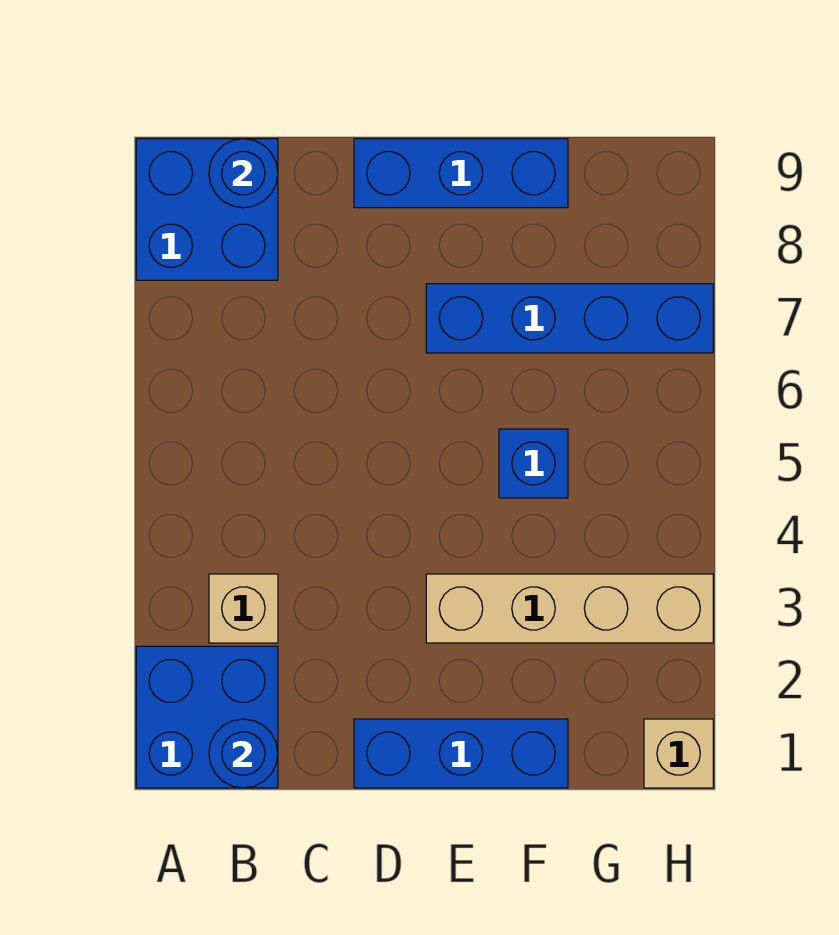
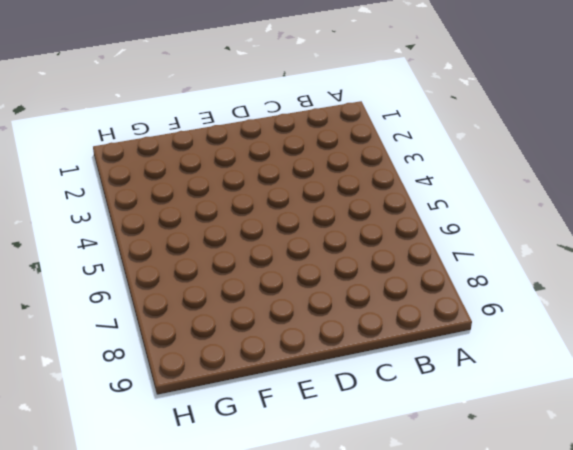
none -> blue 2x2 brick [136,646,278,788]
none -> blue 2x2 brick [136,139,278,280]

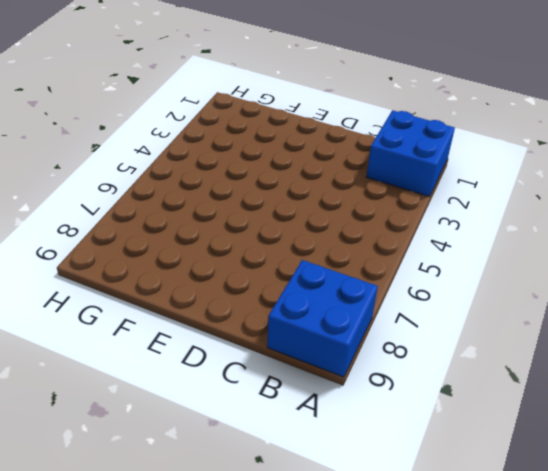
none -> tan 1x1 brick [209,574,278,643]
none -> blue 1x3 brick [354,719,568,788]

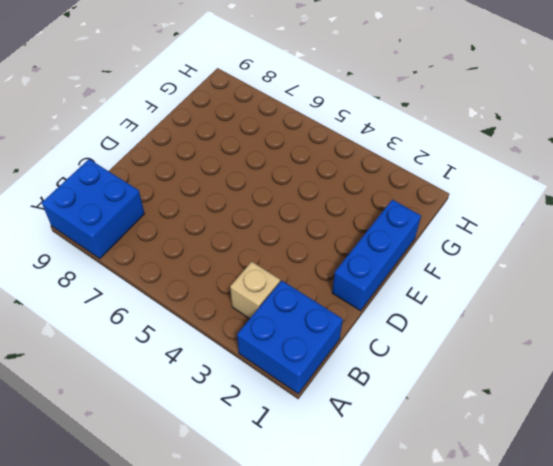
none -> blue 1x3 brick [354,139,568,208]
none -> tan 1x4 brick [426,574,713,643]

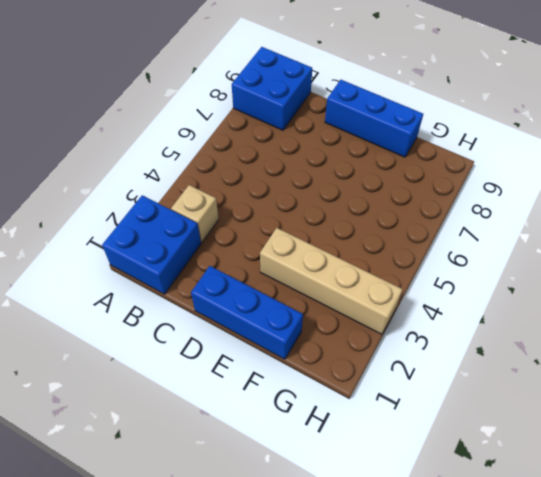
none -> blue 1x4 brick [426,284,713,353]
none -> blue 1x1 brick [499,429,568,498]

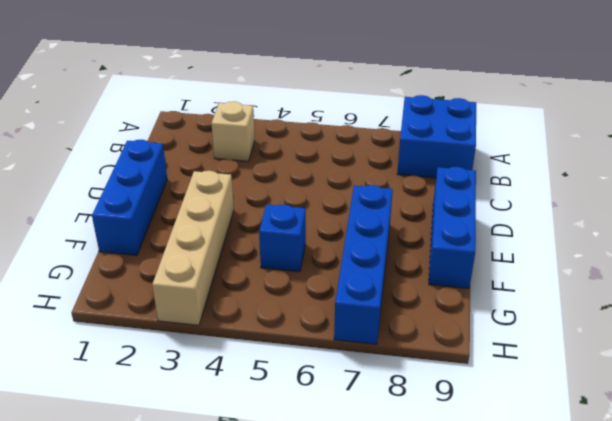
none -> blue 2x2 brick [136,646,278,788]
none -> tan 1x1 brick [644,719,713,788]

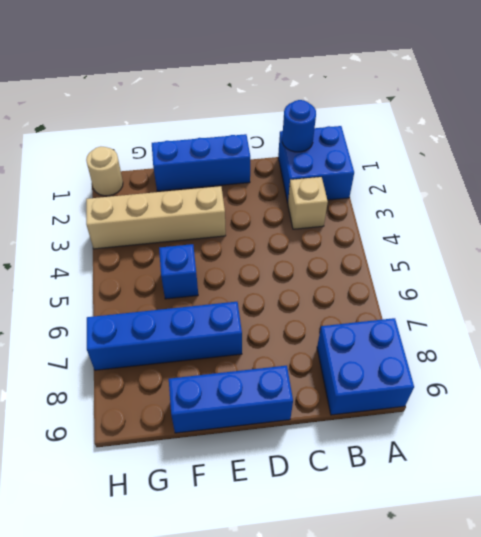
tan 1x1 round brick [86,147,123,196] -> tan 1x1 brick [644,719,713,788]
none -> blue 1x1 round brick [209,139,278,208]

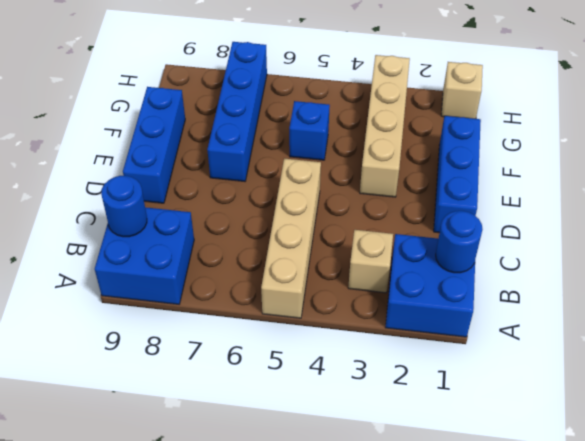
tan 1x4 brick [261,159,321,318] -> none

